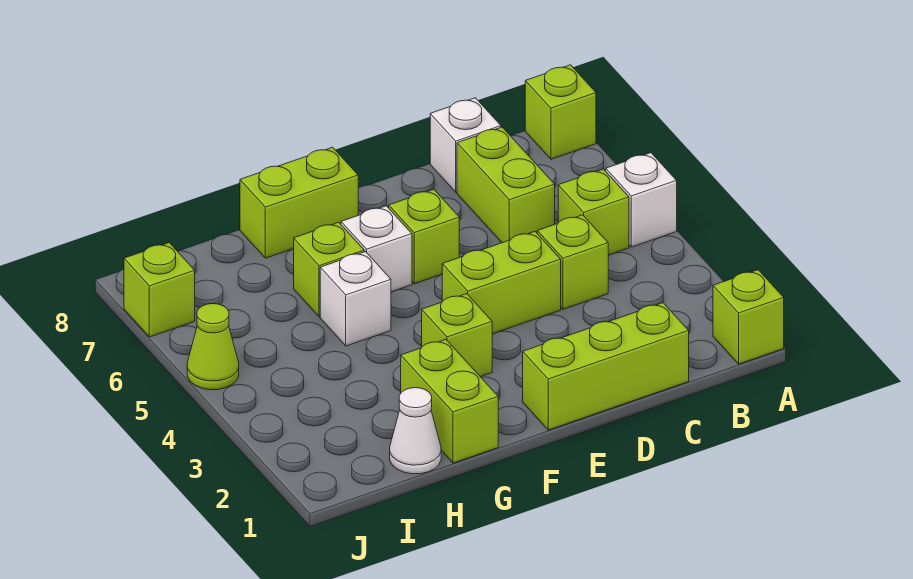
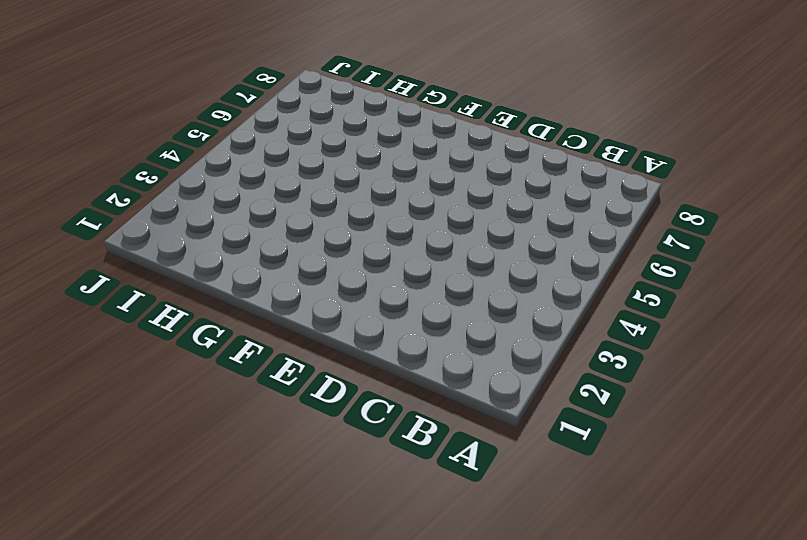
none -> lime 1x1 brick [713,270,784,364]
none -> white 1x1 brick [606,153,677,247]
none -> lime 1x1 brick [525,65,596,159]

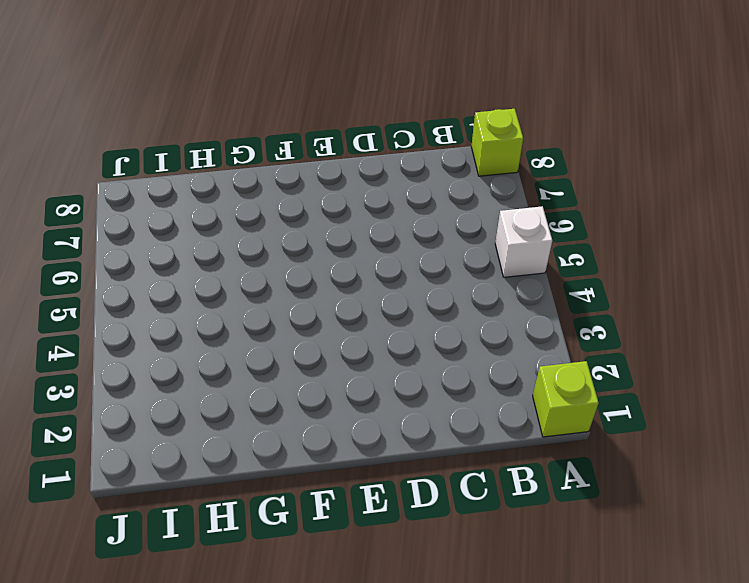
none -> lime 1x1 brick [558,169,629,255]
none -> lime 1x3 brick [523,303,689,430]
none -> lime 1x1 brick [537,215,608,309]

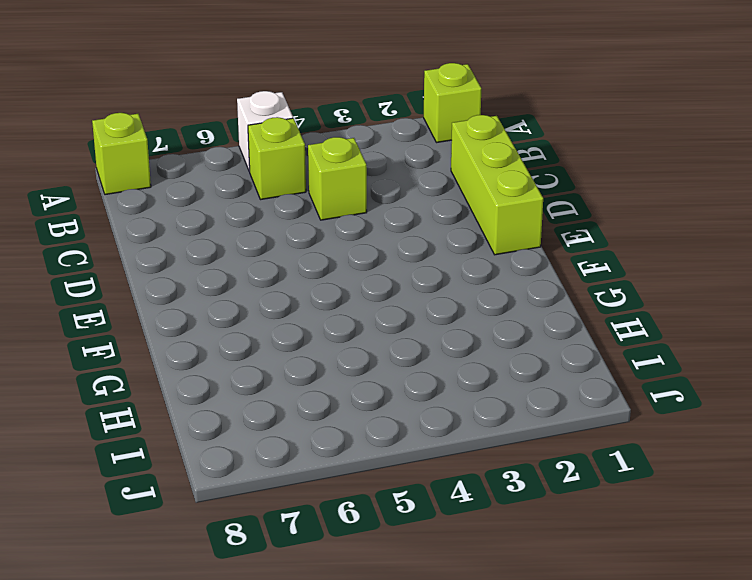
none -> lime 1x2 brick [457,127,555,243]
none -> white 1x1 brick [430,98,501,192]
none -> lime 1x2 brick [442,232,561,334]

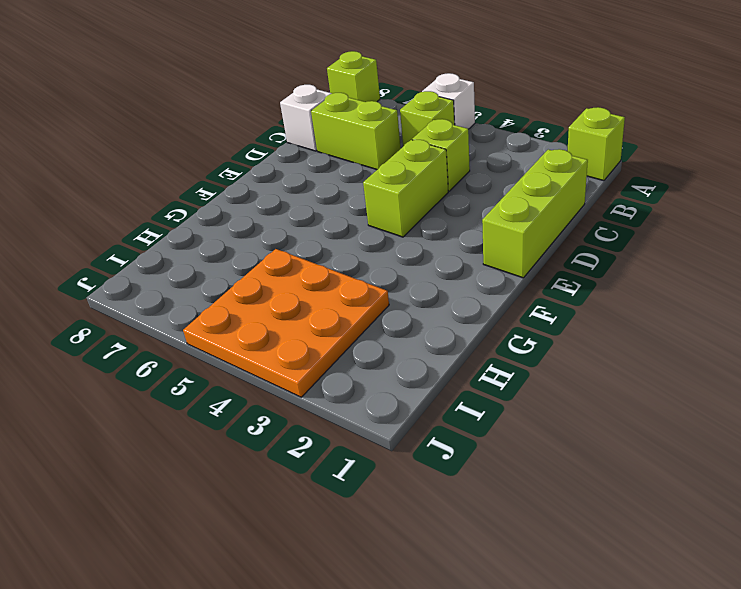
orange 3x3 plate [183,249,389,397] -> lime 1x1 cone [187,304,239,390]
none -> lime 1x1 brick [389,189,459,284]
none -> lime 1x1 brick [422,294,492,377]
none -> white 1x1 brick [341,206,412,292]

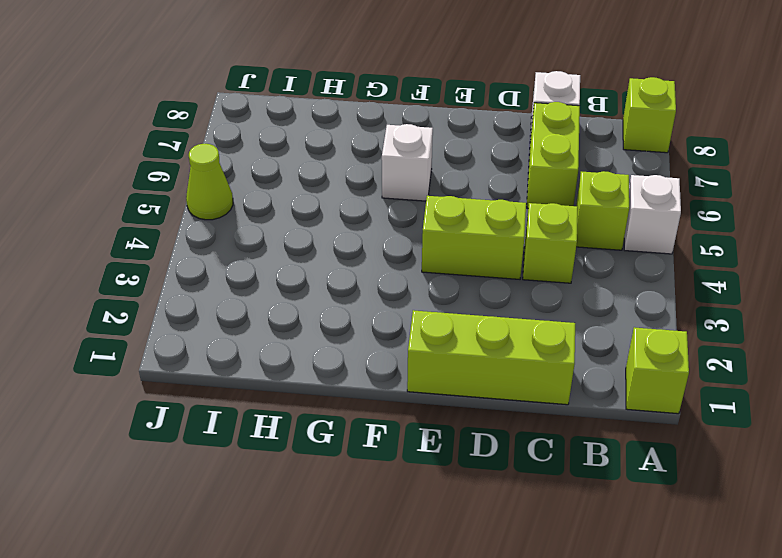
none -> lime 1x1 brick [389,189,459,284]
none -> lime 1x1 brick [422,294,492,377]
none -> lime 1x2 brick [240,147,358,258]

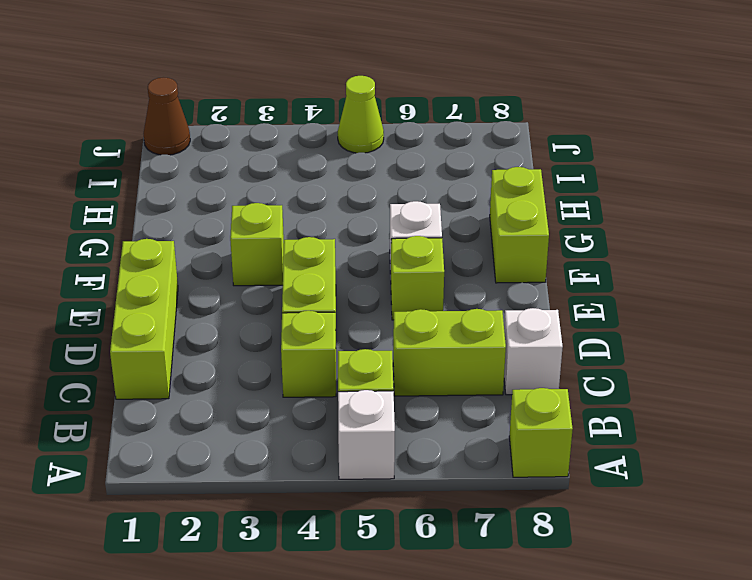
brown 1x1 cone [143,77,190,155] -> none
none -> lime 1x1 brick [713,270,784,364]
none -> lime 1x2 brick [401,339,498,463]
none -> white 1x1 brick [320,252,391,346]

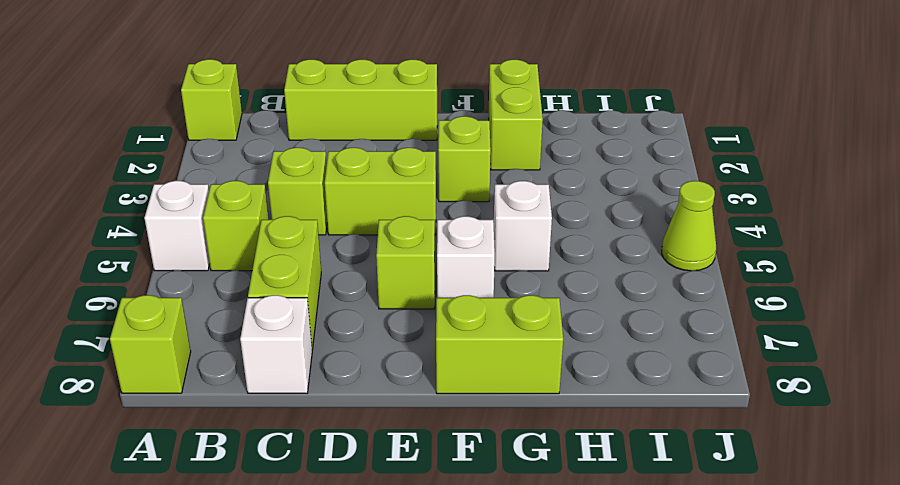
none -> lime 1x1 brick [294,222,364,317]
none -> white 1x1 cone [390,388,441,474]
none -> lime 1x1 brick [124,243,195,337]

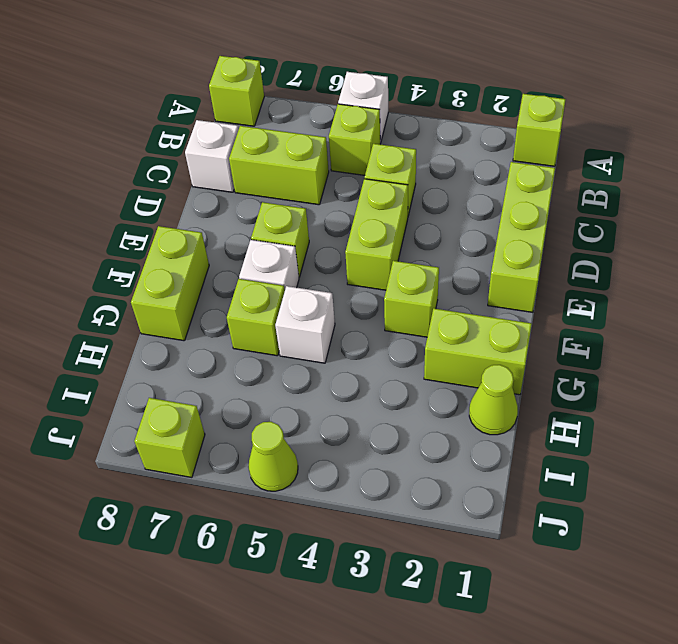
lime 1x1 cone [469,365,518,435] -> white 1x1 cone [390,388,441,474]

